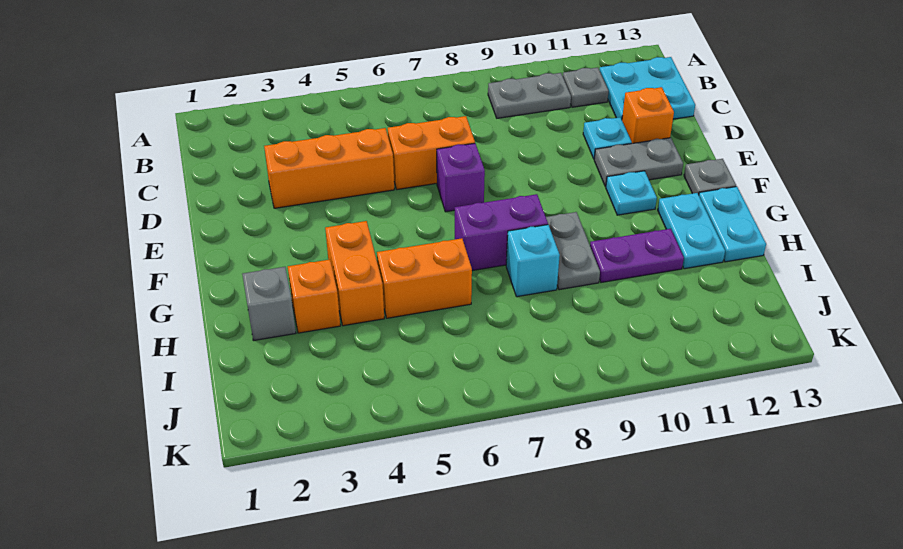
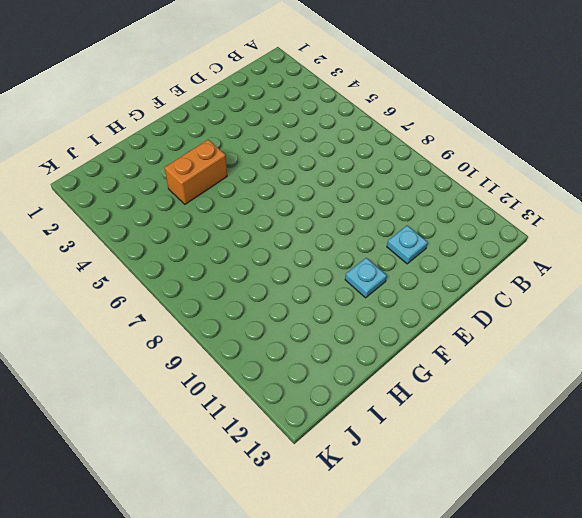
none -> grey 1x2 plate [488,73,571,118]
none -> grey 1x1 plate [563,68,609,107]
none -> cyan 2x2 plate [600,57,695,119]

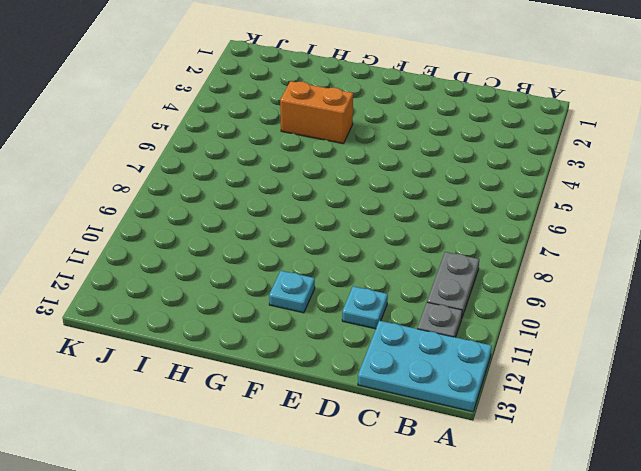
cyan 2x3 plate [358,321,492,412] -> cyan 2x2 plate [600,57,695,119]
none -> orange 1x3 brick [264,128,394,208]
none -> orange 1x2 brick [388,116,475,190]
none -> orange 1x1 brick [622,87,674,143]

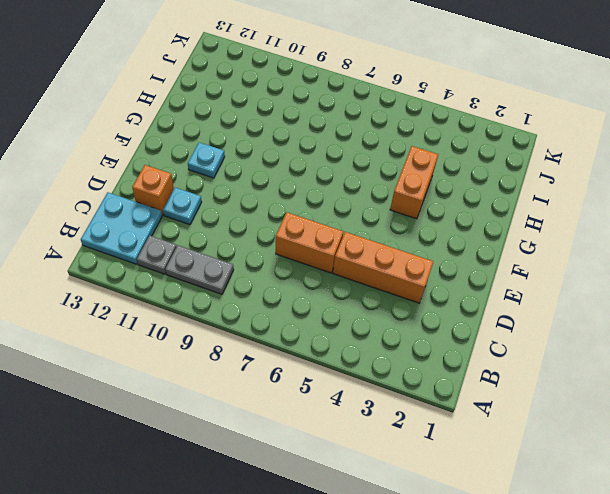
none -> purple 1x1 brick [437,143,485,212]
none -> grey 1x2 plate [594,138,683,187]
none -> grey 1x1 plate [684,159,736,195]

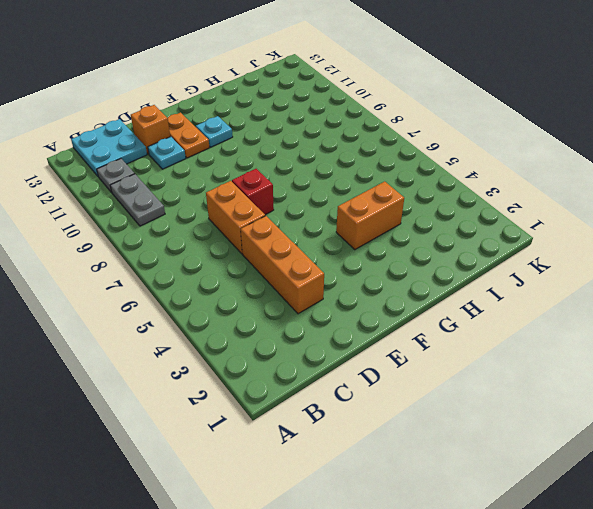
red 1x1 brick [232,169,274,215] -> purple 1x1 brick [437,143,485,212]
orange 1x2 plate [168,112,209,158] -> grey 1x2 plate [594,138,683,187]
none -> grey 1x1 plate [684,159,736,195]
none -> purple 1x2 brick [455,194,548,271]
none -> grey 1x2 plate [546,212,600,290]

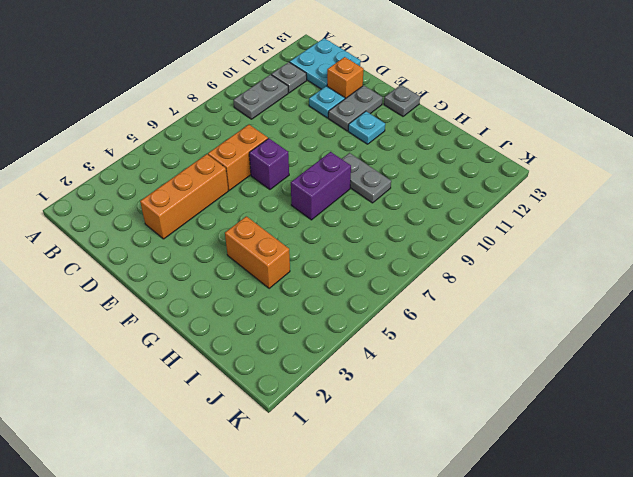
none -> cyan 1x2 plate [658,193,725,269]
none -> cyan 1x2 plate [699,187,766,262]
none -> grey 1x1 brick [242,267,296,341]

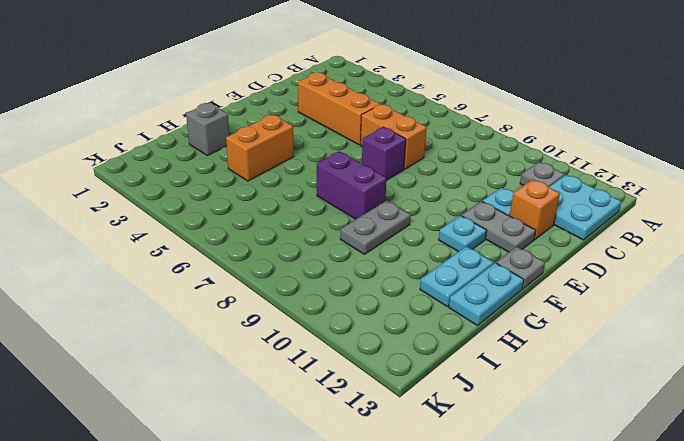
none -> grey 1x2 plate [488,73,571,118]
none -> orange 1x1 brick [288,260,340,333]
none -> orange 1x2 brick [377,238,472,318]

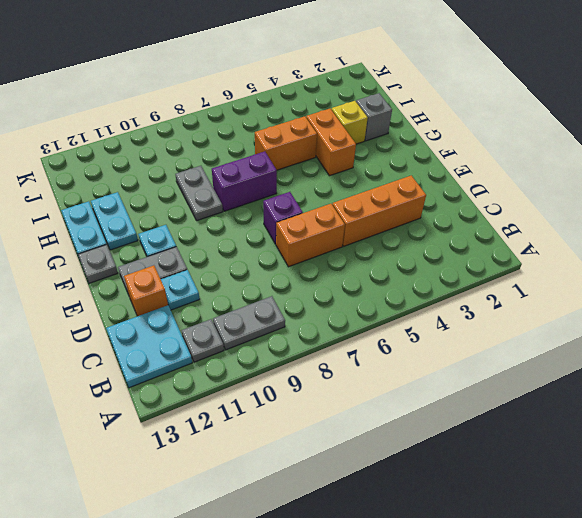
yellow 1x1 brick [331,101,368,144] -> orange 1x1 brick [288,260,340,333]
none -> cyan 1x1 brick [506,225,560,297]
none -> purple 1x2 plate [590,229,684,283]

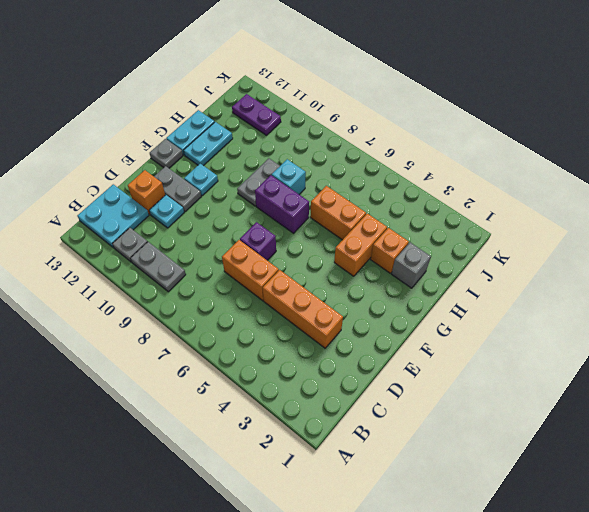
purple 1x2 plate [232,94,281,135] -> purple 1x2 plate moved to [590,229,684,283]

